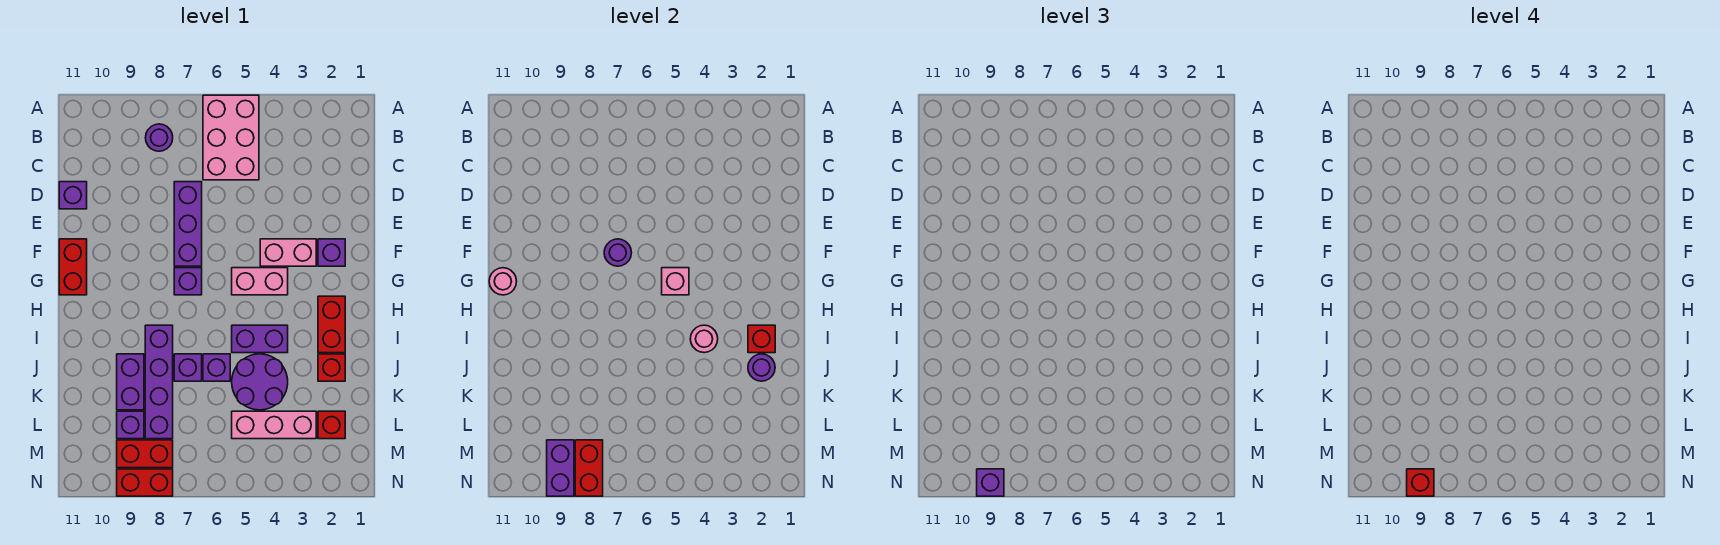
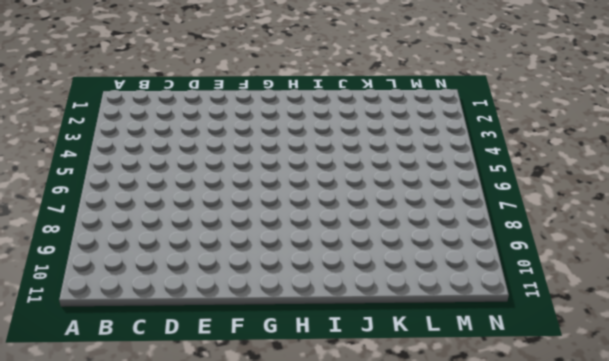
none -> pink 2x3 brick [203,95,259,180]
none -> purple 1x1 round brick [145,124,173,151]
none -> purple 1x3 brick [174,182,202,266]
none -> purple 1x1 brick [59,182,87,209]

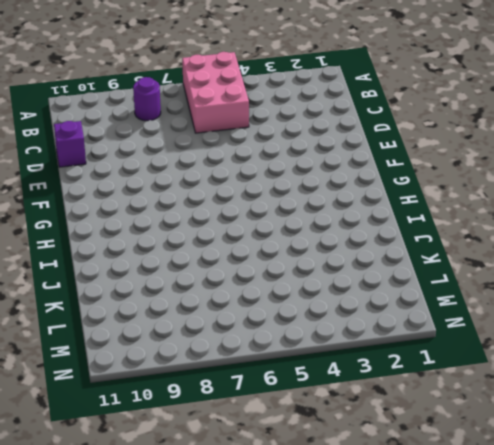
none -> purple 1x3 brick [174,182,202,266]
none -> purple 1x1 brick [318,239,345,266]
none -> pink 1x2 brick [260,239,316,266]
none -> red 1x2 brick [59,239,87,295]

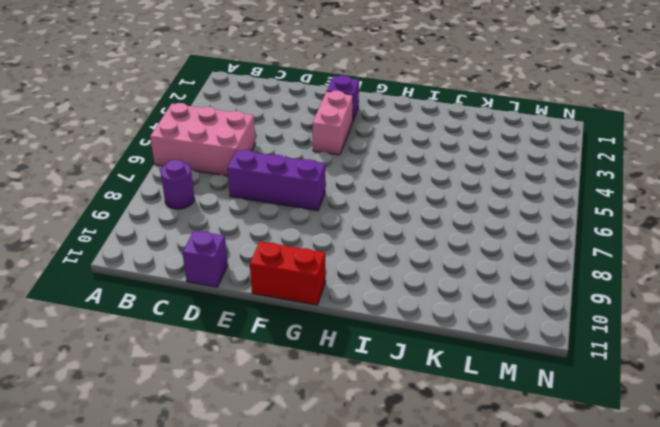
none -> pink 1x2 brick [232,268,288,295]
none -> purple 1x1 brick [174,268,202,295]
none -> red 1x2 brick [318,296,345,353]
none -> purple 1x2 brick [232,325,288,353]

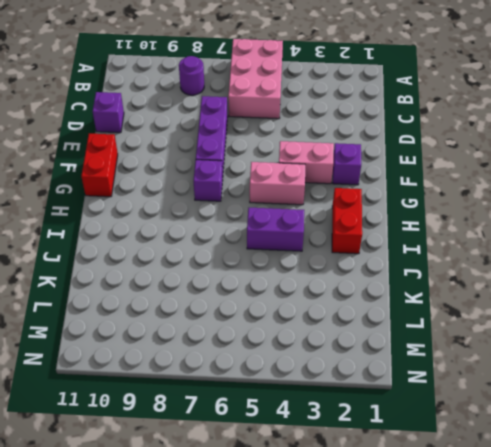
none -> purple 1x4 brick [145,325,173,439]
none -> red 1x1 brick [318,354,345,381]
none -> purple 2x2 round brick [232,354,288,410]
none -> purple 1x1 brick [203,354,230,381]

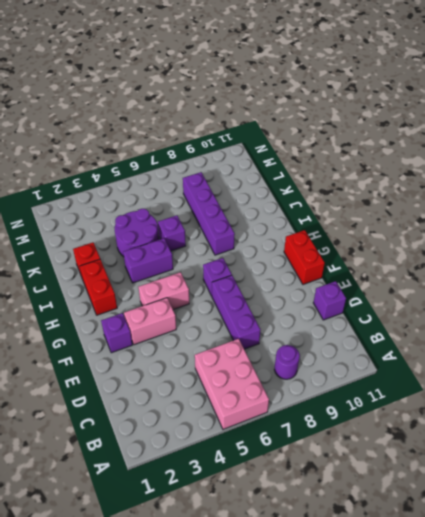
none -> purple 1x1 brick [174,354,202,381]
none -> purple 1x2 brick [117,354,144,410]
none -> red 1x1 brick [318,411,345,439]
none -> pink 1x3 brick [232,411,316,439]

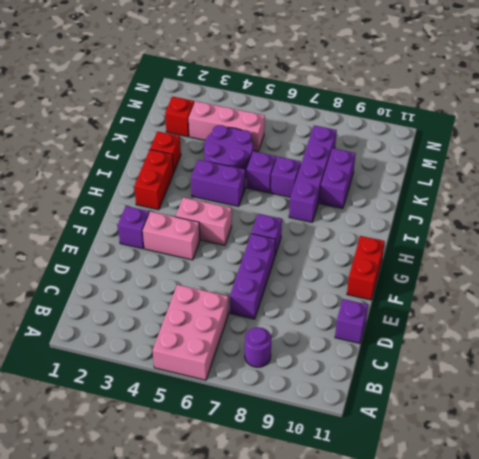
none -> purple 1x1 brick [117,411,144,439]
none -> red 1x2 brick [117,440,173,468]
none -> red 1x2 brick [117,469,173,496]
none -> purple 1x1 round brick [604,239,632,266]

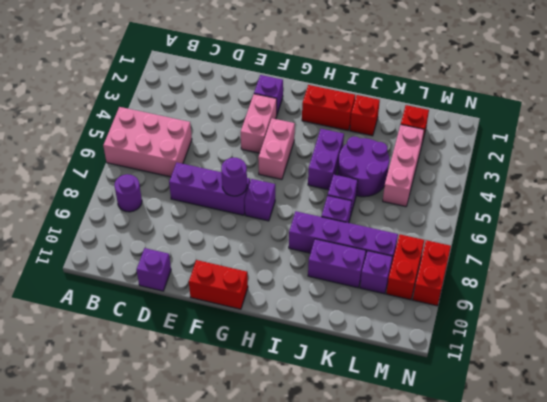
none -> pink 1x1 brick [662,268,689,295]
none -> pink 1x1 round brick [489,268,517,295]
none -> red 1x1 brick [748,325,775,353]
none -> pink 1x1 round brick [690,325,718,353]

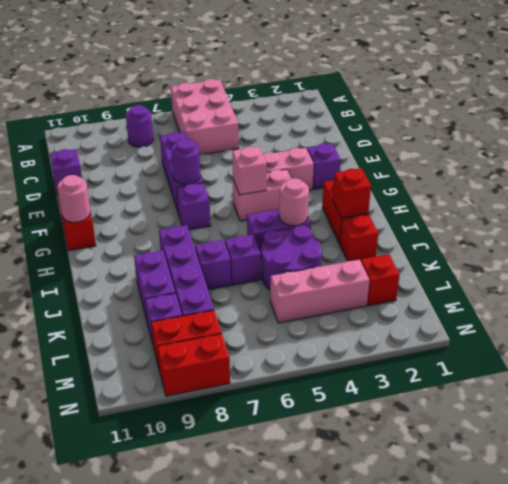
none -> purple 1x1 round brick [748,354,775,381]
none -> red 1x2 brick [575,440,603,496]
none -> purple 1x2 brick [547,440,574,496]
none -> purple 1x1 brick [977,469,1004,496]

